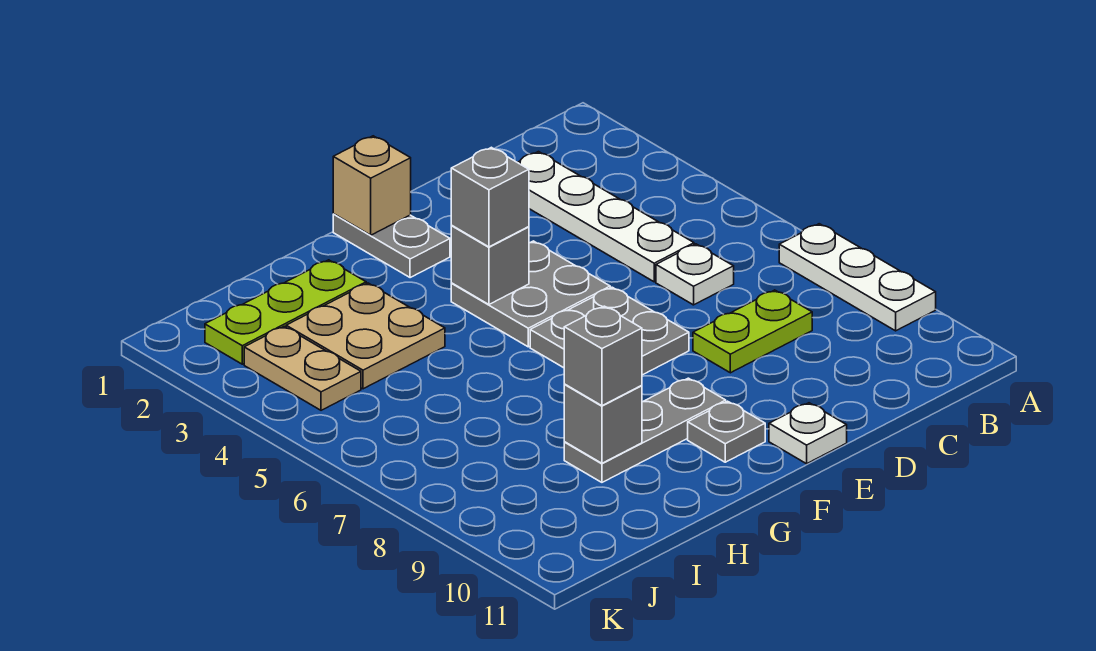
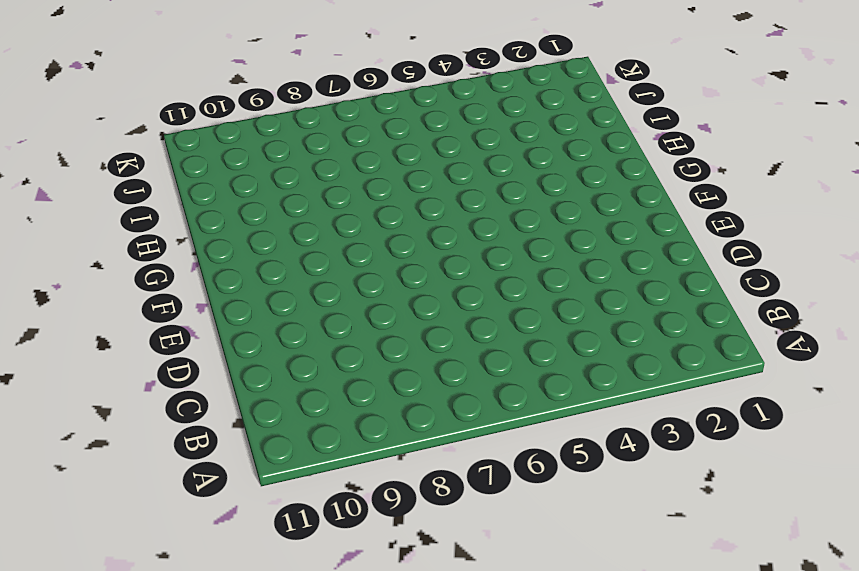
none -> white 1x3 plate [779,224,936,331]
none -> white 1x4 plate [517,152,694,282]
none -> white 1x1 plate [656,244,734,305]

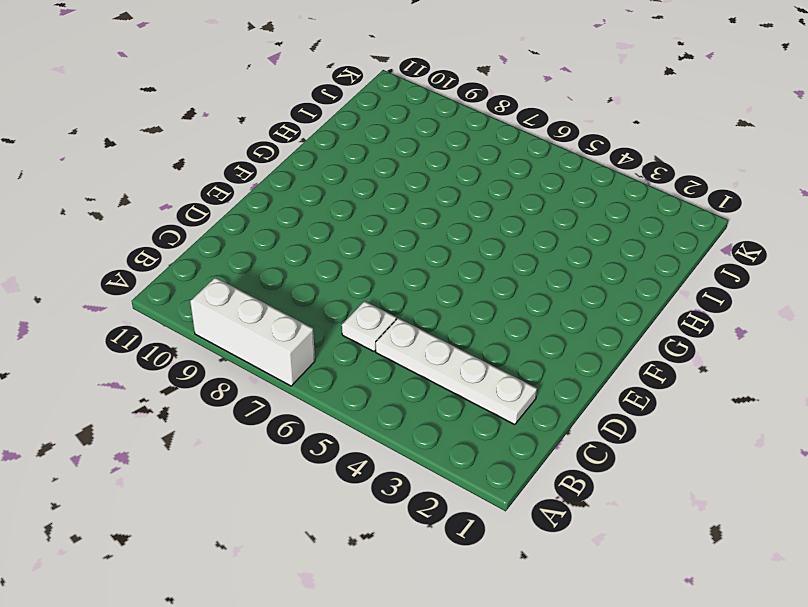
white 1x3 brick [190,277,315,386] -> white 1x3 plate [779,224,936,331]
none -> lime 1x2 plate [693,290,812,373]
none -> grey 2x2 plate [451,241,610,347]
none -> grey 2x2 plate [530,287,689,375]

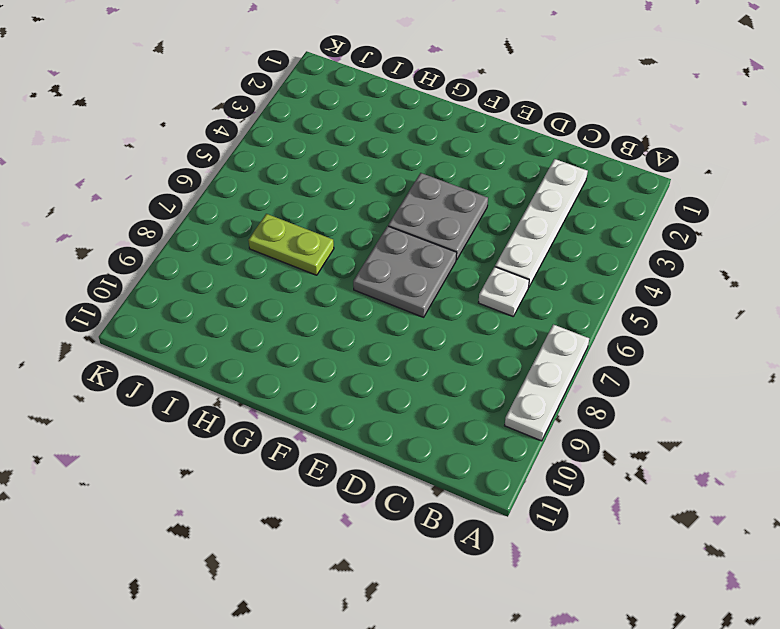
lime 1x2 plate [248,214,334,275] -> lime 1x2 plate moved to [693,290,812,373]
none -> white 1x1 plate [769,403,847,464]
none -> grey 1x2 plate [333,214,450,278]
none -> grey 1x3 plate [564,378,726,482]

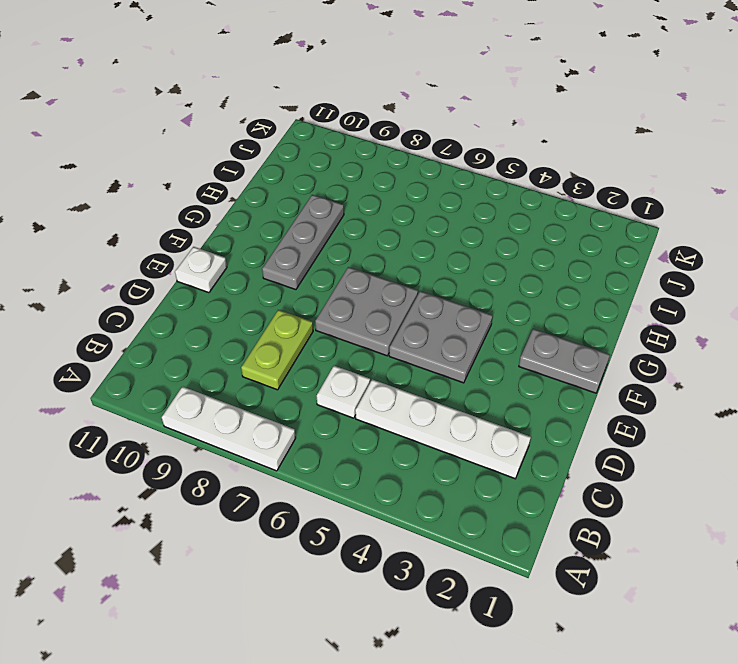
none -> grey 1x1 plate [688,401,765,462]
none -> lime 1x3 plate [205,260,366,364]
none -> tan 2x2 plate [286,283,445,389]

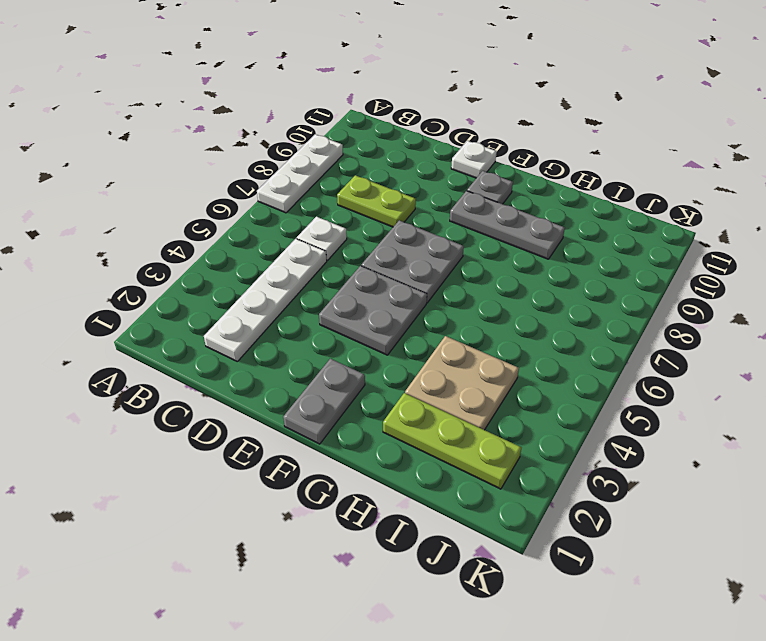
none -> tan 1x2 plate [244,326,361,410]
none -> tan 1x1 brick [333,136,411,235]
none -> grey 1x1 brick [451,226,529,304]

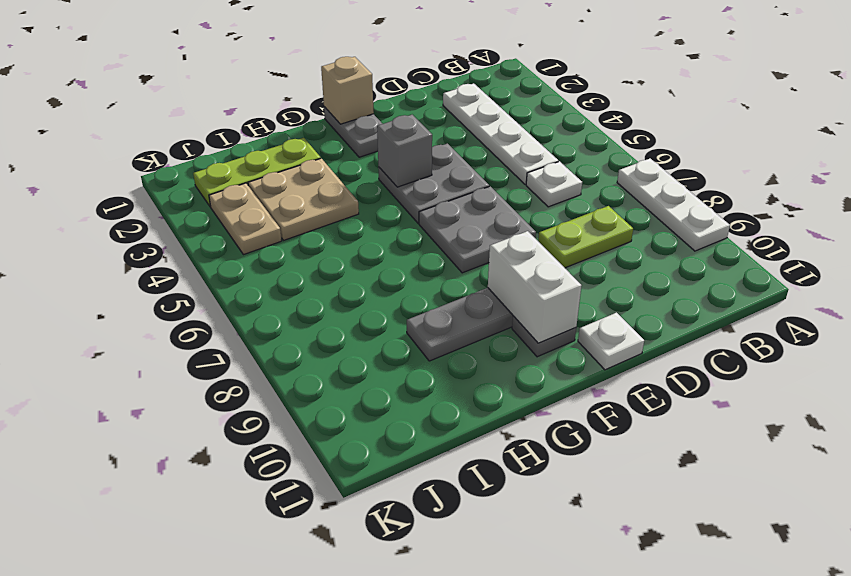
white 1x2 brick [488,231,582,343] -> none
none -> grey 1x1 brick [564,385,642,463]
none -> grey 1x1 brick [451,147,529,247]
none -> grey 1x1 brick [564,306,642,406]

